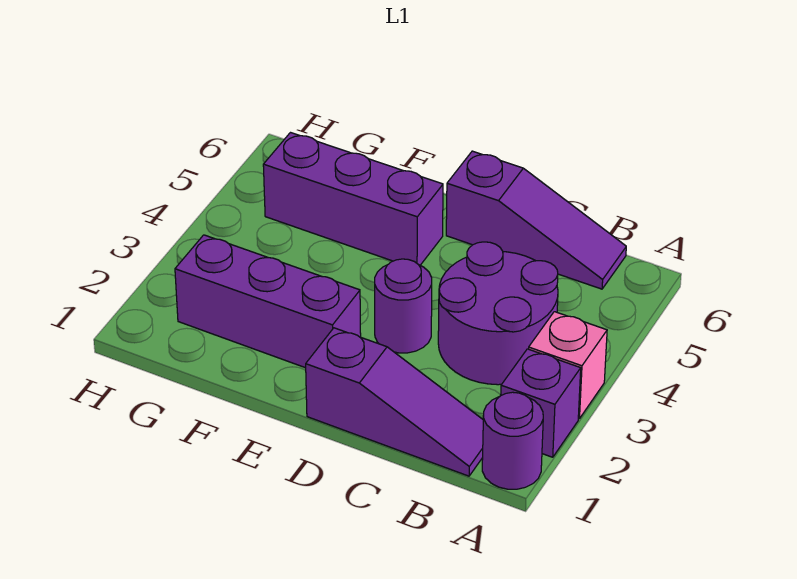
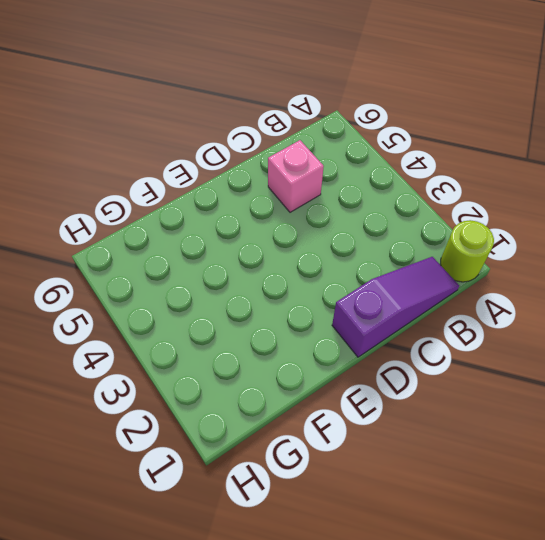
lime 1x1 round brick [441,220,494,282] -> purple 1x1 round brick [482,392,543,489]
pink 1x1 brick [268,140,324,212] -> pink 1x1 brick moved to [529,312,607,419]
none -> purple 1x1 brick [501,349,581,457]
none -> purple 2x2 round brick [438,242,558,385]

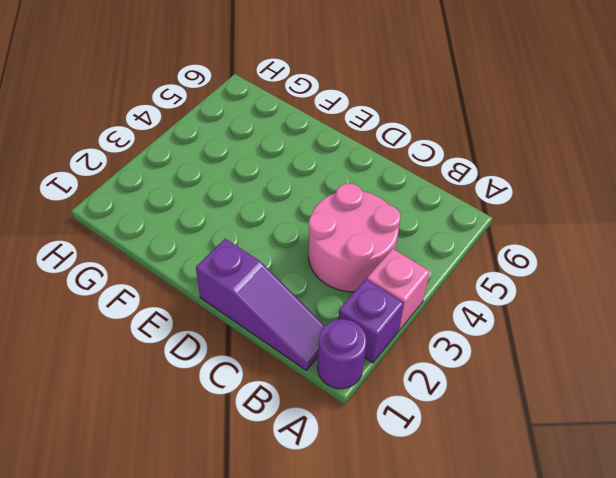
pink 2x2 round brick [309,183,401,292] -> purple 2x2 round brick [438,242,558,385]
none -> purple 1x3 slope [446,151,626,289]
none -> purple 1x1 round brick [375,259,432,353]

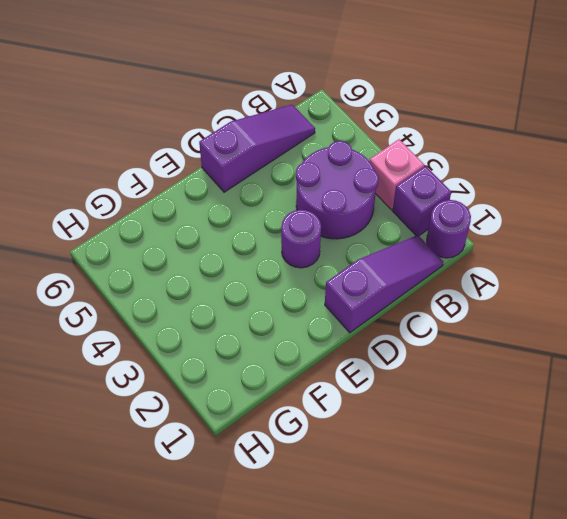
none -> purple 1x3 brick [175,235,361,368]
none -> purple 1x3 brick [263,133,443,265]

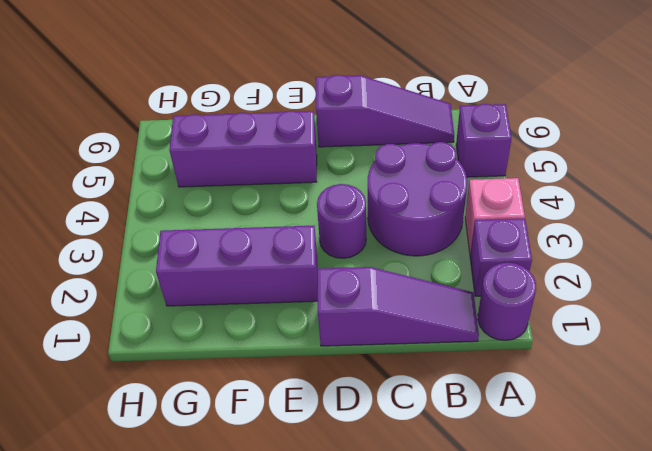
purple 1x1 brick [456,104,512,177] -> none

